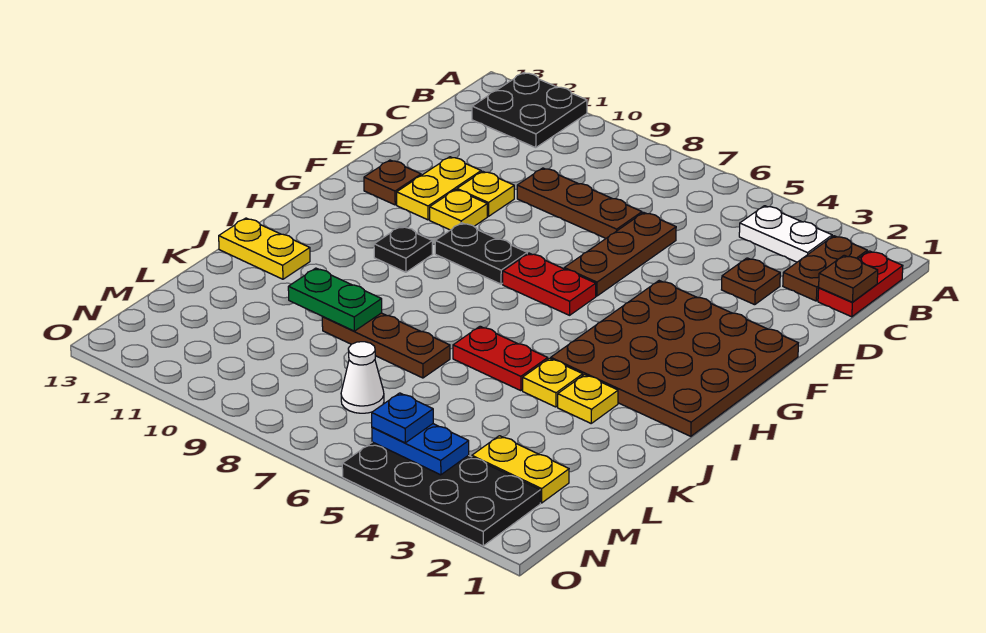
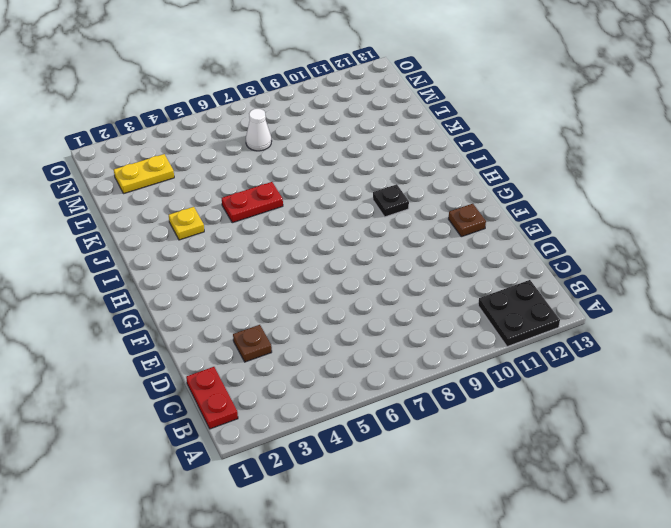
none -> brown 1x2 plate [783,236,867,301]
none -> white 1x2 plate [739,206,832,262]
none -> brown 1x3 plate [564,212,676,296]

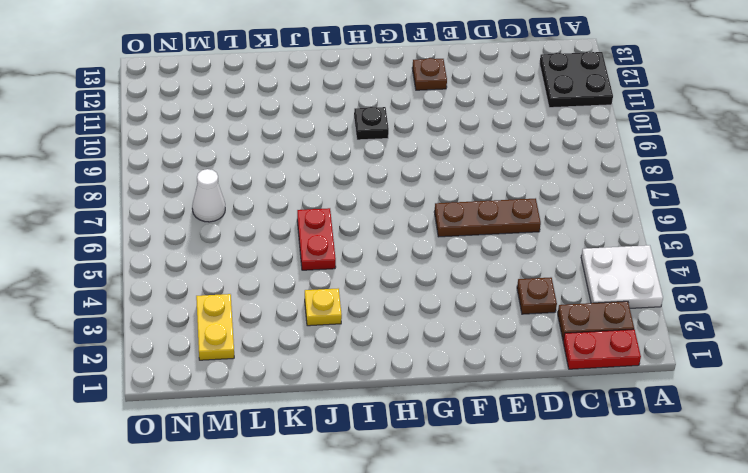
white 2x2 plate [581,245,663,308] -> white 1x2 plate [739,206,832,262]
none -> brown 1x3 plate [517,168,642,238]
none -> yellow 1x1 plate [457,171,514,216]
none -> yellow 1x2 plate [397,157,481,220]

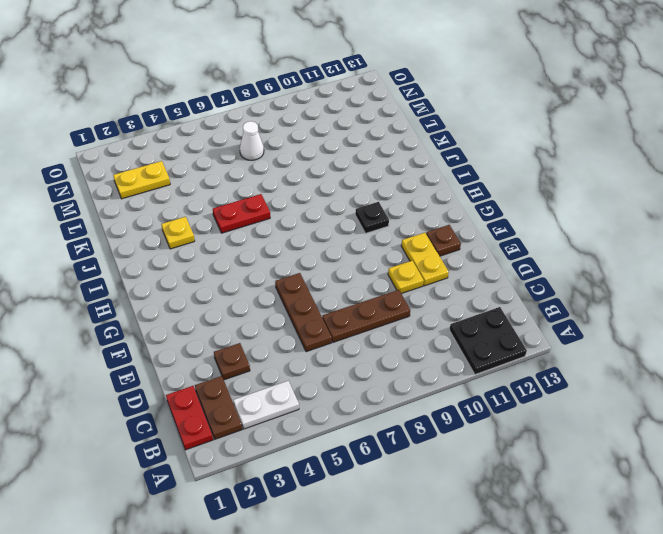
none -> brown 4x4 plate [551,281,798,436]
none -> yellow 1x1 plate [430,189,487,230]
none -> red 1x2 plate [503,253,596,315]

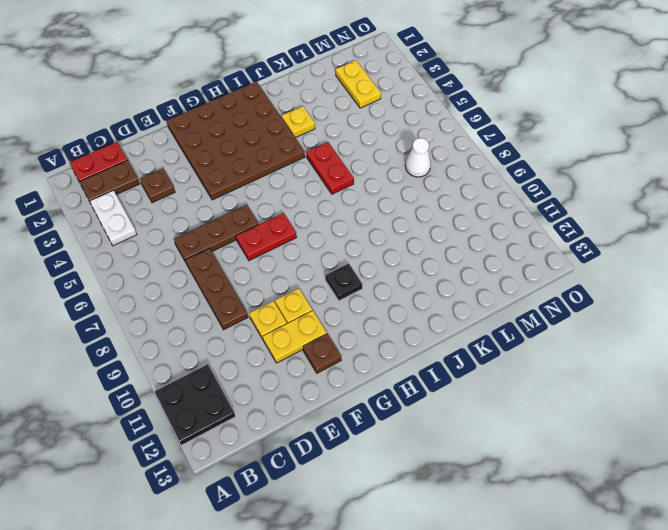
red 1x2 plate [236,213,297,261] -> red 1x2 plate turned to [503,253,596,315]
none -> black 1x2 plate [435,223,527,284]
none -> yellow 1x1 plate [523,358,583,407]
none -> yellow 1x2 plate [219,218,310,279]

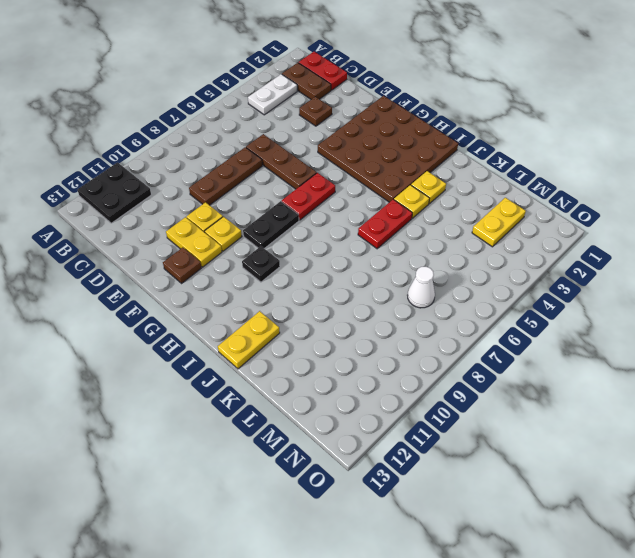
none -> brown 1x3 plate [322,313,450,378]
none -> black 2x4 plate [342,442,540,546]
none -> brown 1x1 plate [819,255,878,302]

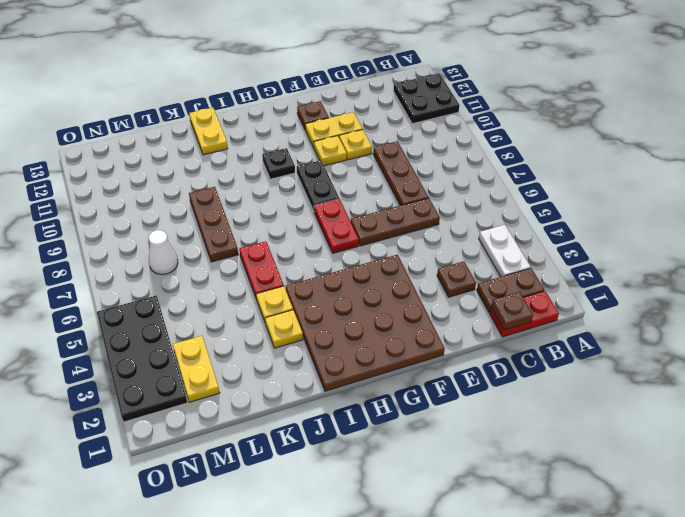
none -> green 1x2 plate [288,268,382,331]
none -> blue 1x2 plate [372,424,469,475]
none -> blue 1x1 plate [372,393,433,443]

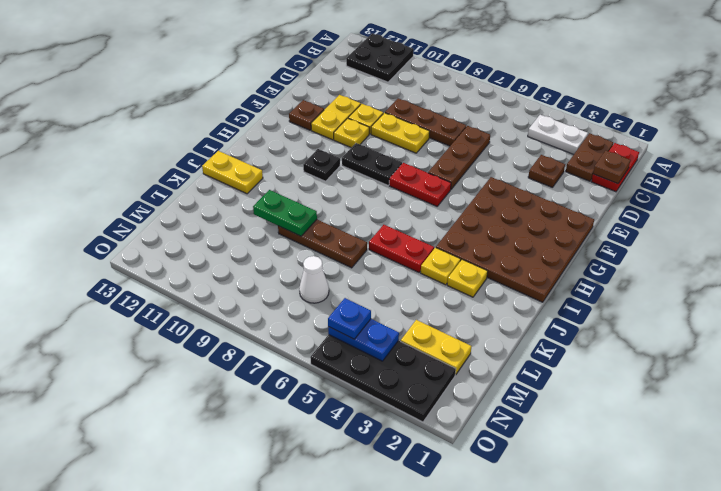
yellow 1x2 plate [371,113,430,153] -> none

